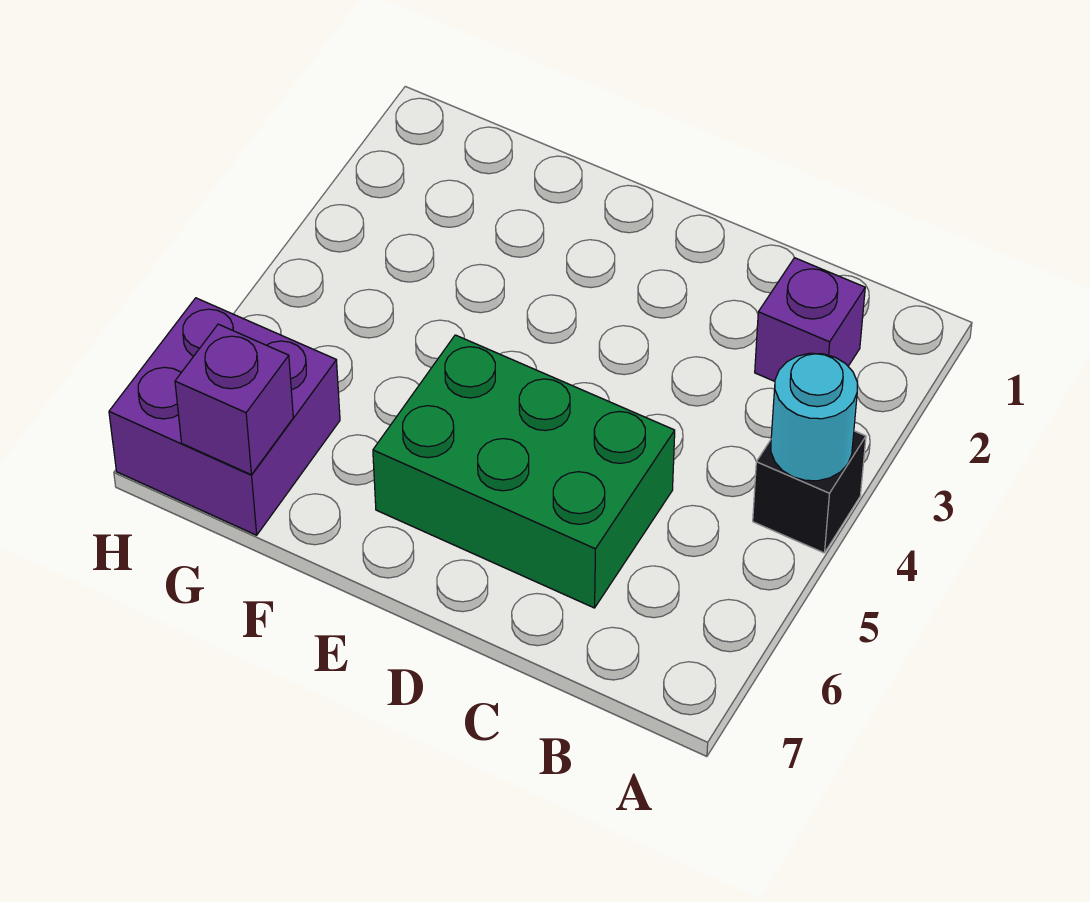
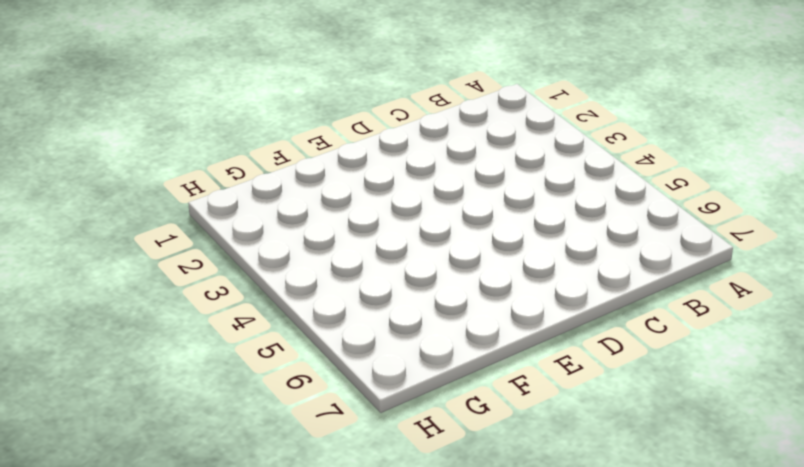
none -> black 1x1 brick [753,431,866,553]
none -> purple 1x1 brick [755,258,865,381]

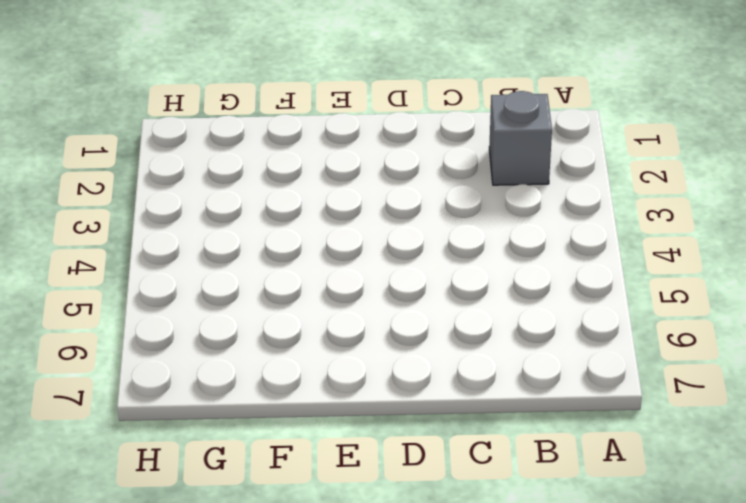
grey 1x1 brick [489,91,552,185] -> purple 1x1 brick [755,258,865,381]
none -> black 1x1 brick [753,431,866,553]
none -> green 2x3 brick [373,335,675,608]

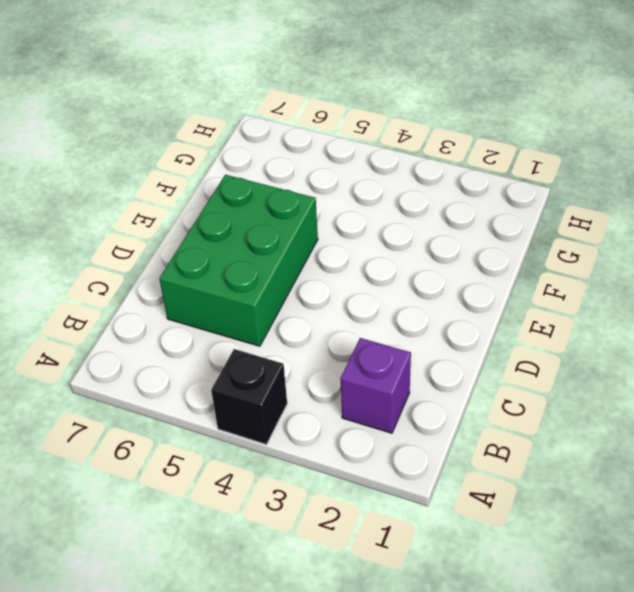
none -> purple 2x2 brick [109,298,340,535]
none -> cyan 1x1 round brick [771,353,857,481]

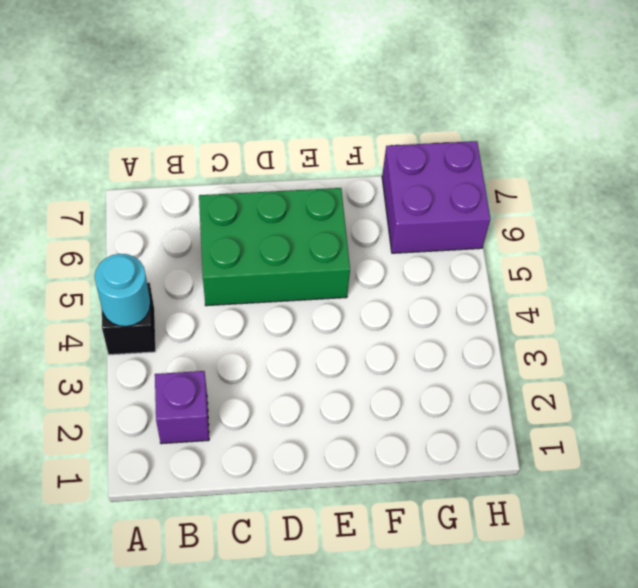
none -> purple 1x1 brick [175,324,293,475]

